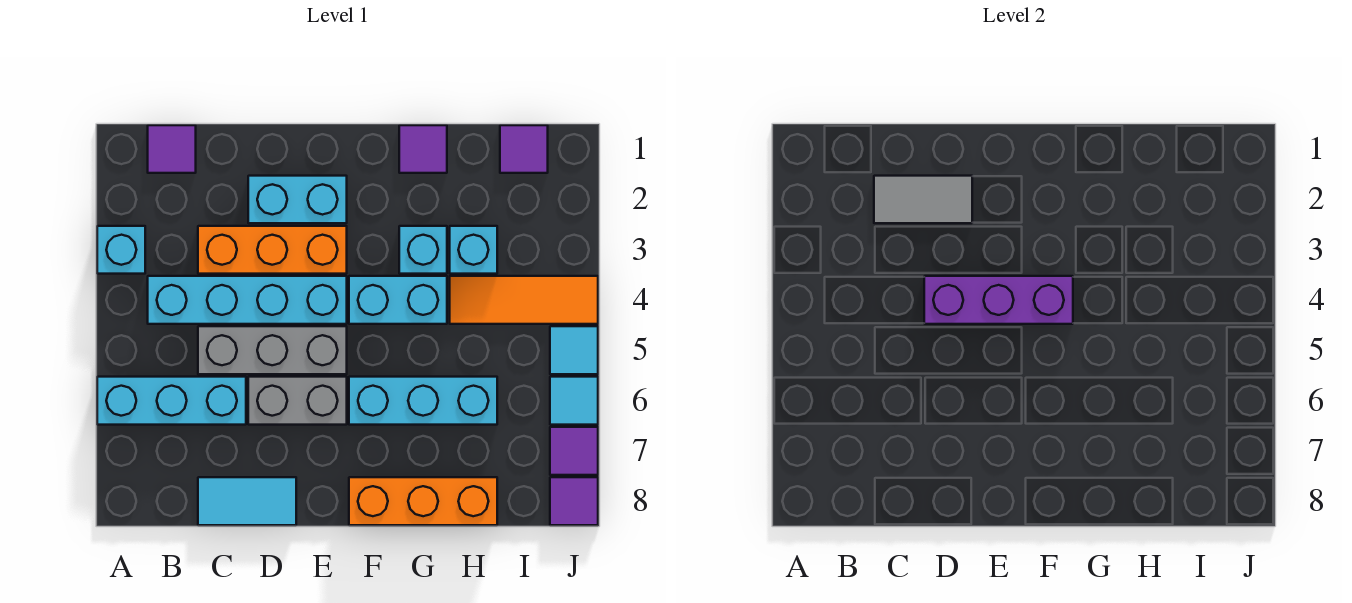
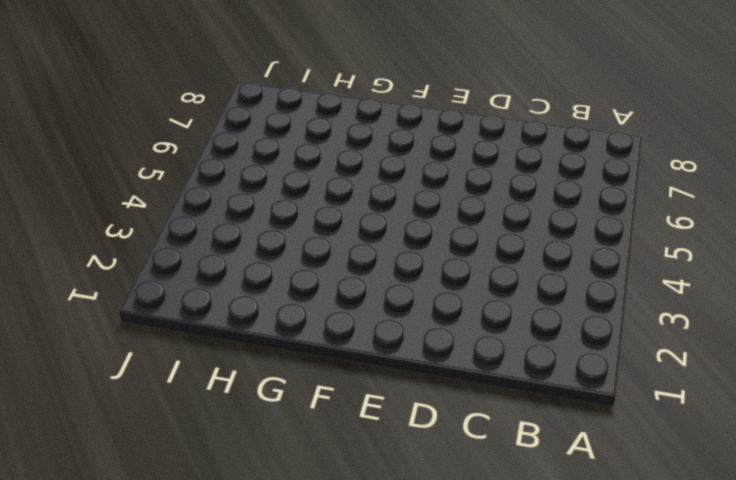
none -> cyan 1x1 brick [97,226,145,274]
none -> cyan 1x3 brick [97,377,246,425]
none -> purple 1x1 tile [148,125,196,173]

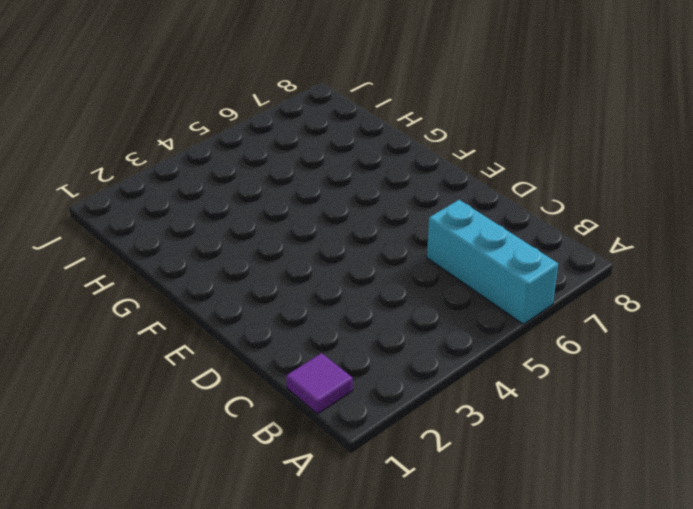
none -> cyan 1x1 brick [97,226,145,274]
none -> cyan 1x4 brick [148,276,347,324]
none -> orange 1x3 brick [198,226,347,274]

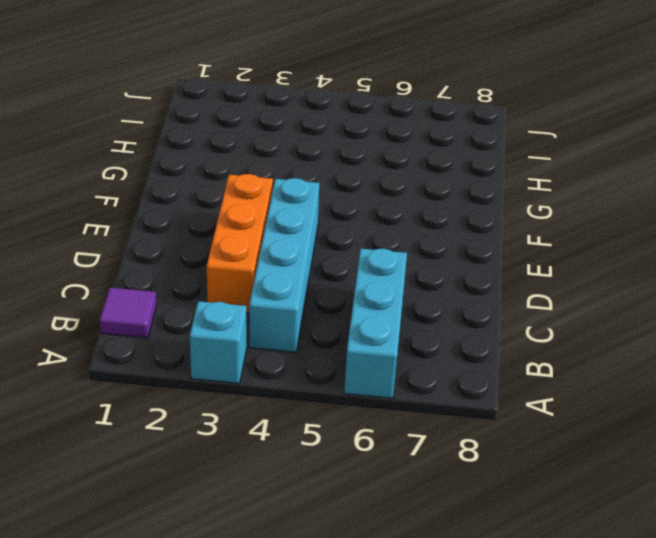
none -> grey 1x3 brick [198,326,347,374]
none -> cyan 1x2 tile [198,477,296,525]
none -> cyan 1x2 brick [248,176,347,223]

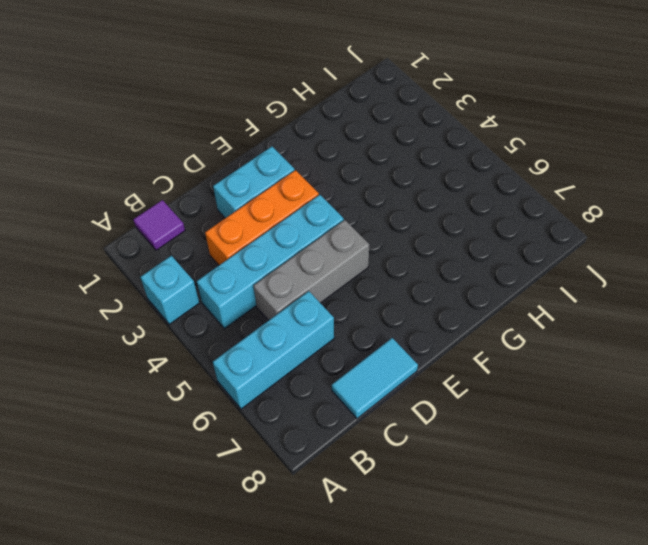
none -> grey 1x2 brick [248,377,347,425]
none -> cyan 1x2 brick [349,276,447,324]
none -> cyan 1x3 brick [349,377,497,425]

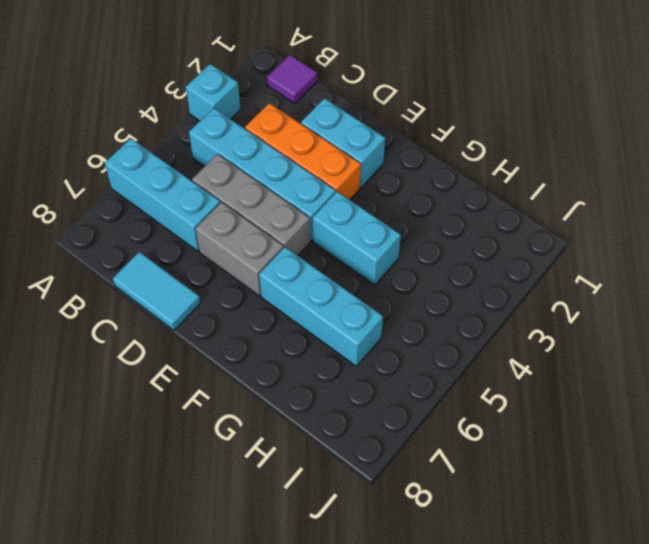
none -> orange 1x3 brick [349,477,497,525]
none -> purple 1x1 tile [399,125,447,173]
none -> cyan 1x1 brick [399,226,447,274]

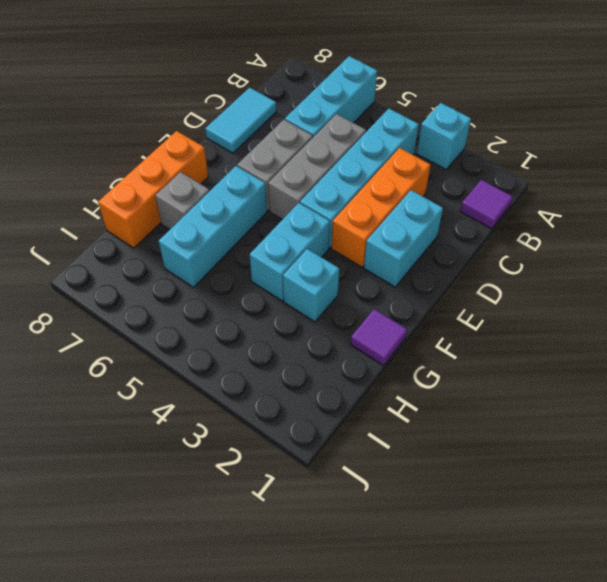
grey 1x1 brick [155,172,209,229] -> none
none -> cyan 1x1 brick [450,226,497,274]
none -> orange 1x3 tile [450,276,598,324]
none -> purple 1x1 tile [500,125,548,173]

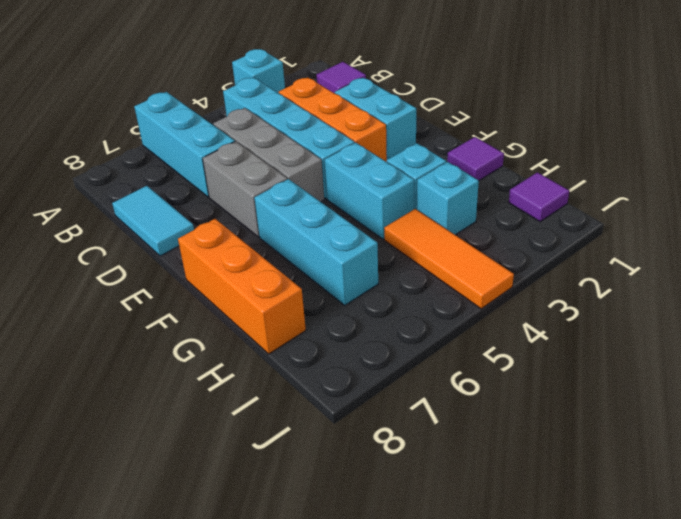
none -> cyan 1x1 tile [550,326,598,374]
none -> cyan 1x1 tile [550,377,598,425]
none -> purple 1x1 tile [550,427,598,475]

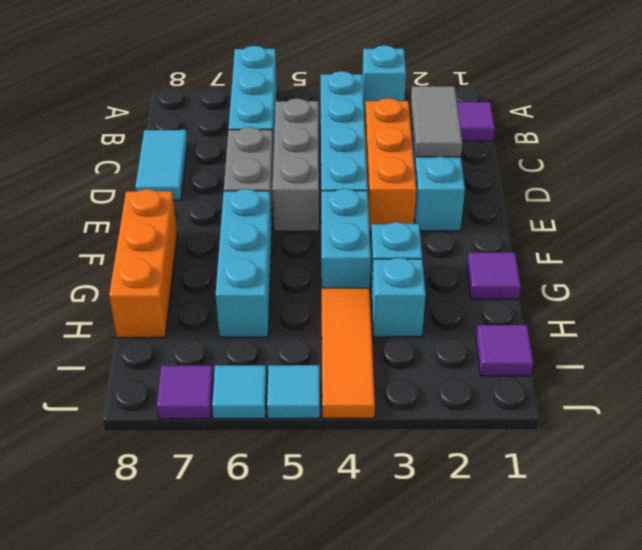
none -> purple 1x1 tile [550,477,598,525]
none -> purple 1x3 brick [924,276,1073,324]

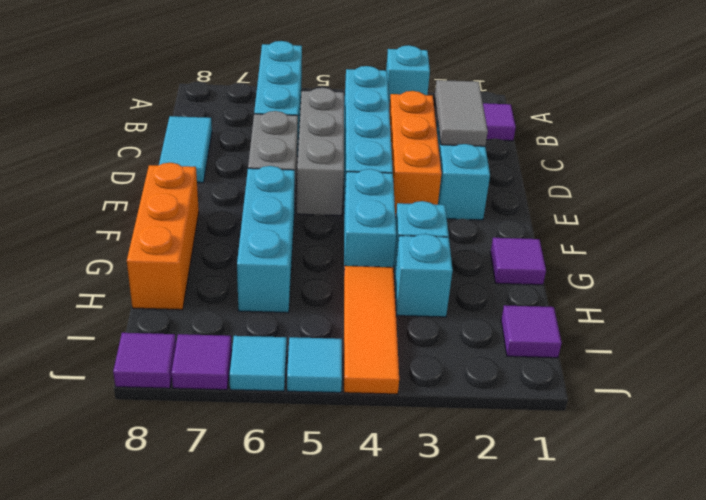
none -> purple 1x3 brick [924,276,1073,324]

